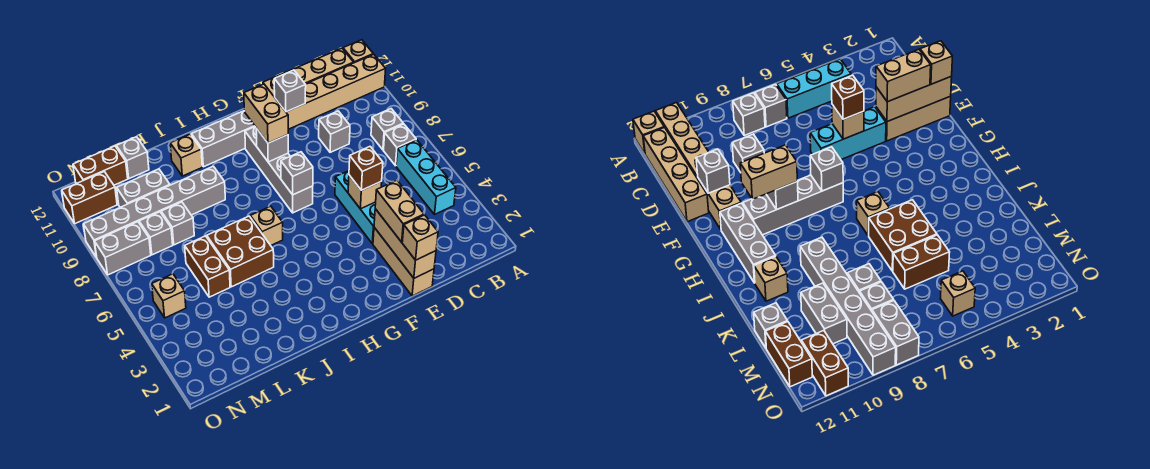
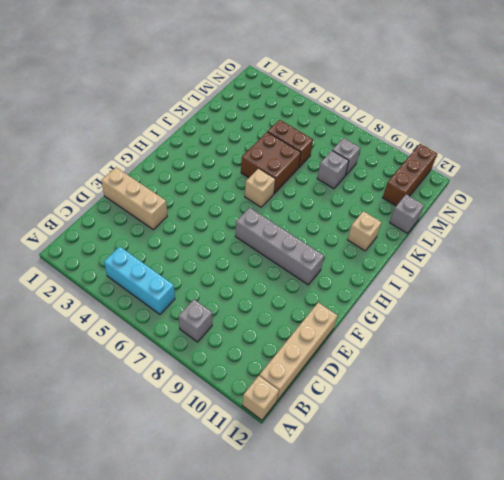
brown 1x3 brick [382,144,437,206] -> brown 1x2 brick [62,172,117,224]
none -> tan 1x6 brick [286,54,386,129]
none -> grey 1x1 brick [384,124,416,166]
none -> grey 1x1 brick [319,111,350,152]
none -> cyan 1x3 brick [335,171,376,244]

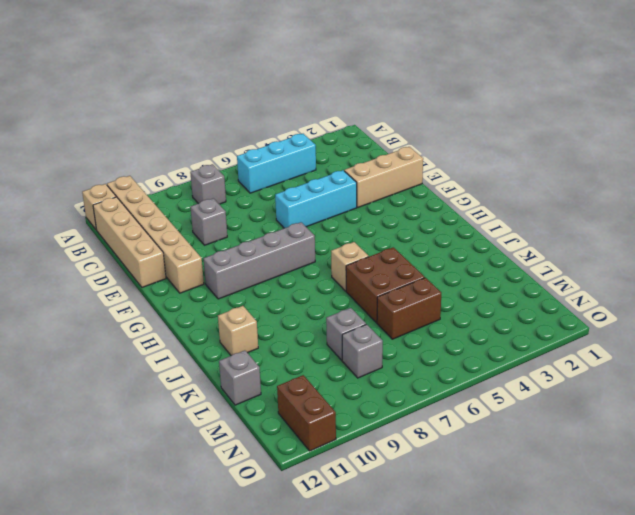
none -> grey 1x1 brick [384,124,416,166]
none -> grey 1x3 brick [191,111,255,167]
none -> grey 1x6 brick [83,166,225,258]
none -> grey 1x2 brick [117,169,170,207]

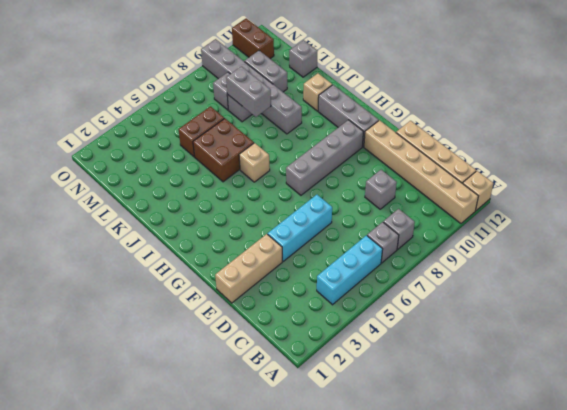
grey 1x2 brick [226,66,271,117] -> grey 1x2 brick moved to [95,222,151,275]
none -> brown 1x2 brick [73,146,128,185]
none -> tan 1x1 brick [152,274,186,318]
none -> tan 1x3 brick [374,209,436,278]
none -> tan 1x1 brick [348,175,382,209]

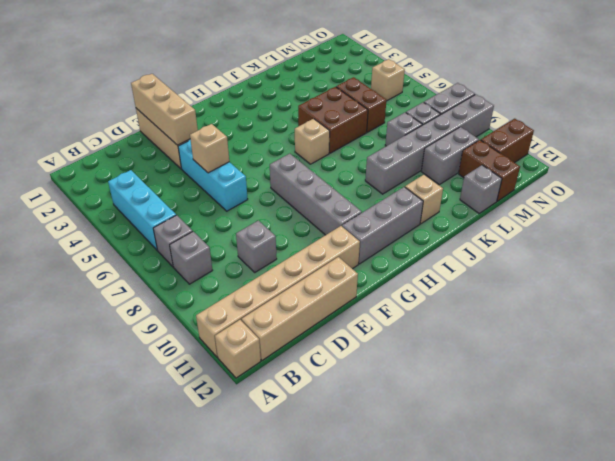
brown 1x2 brick [459,140,520,201] -> brown 1x2 brick turned to [73,146,128,185]
none -> grey 1x1 brick [274,70,306,112]
none -> grey 1x1 brick [281,152,313,195]
none -> grey 1x1 brick [256,128,288,162]
none -> tan 1x1 brick [402,215,438,260]

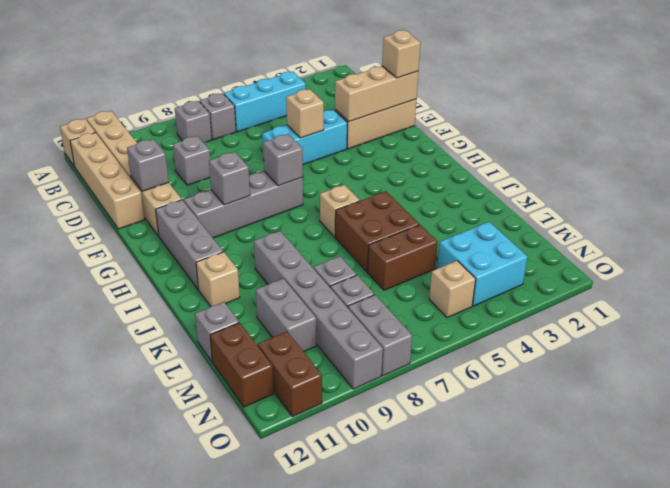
cyan 2x2 brick [437,222,528,306] -> none
none -> tan 1x2 brick [375,180,424,242]
none -> brown 1x1 brick [349,147,383,190]
none -> tan 1x2 brick [244,84,288,143]

